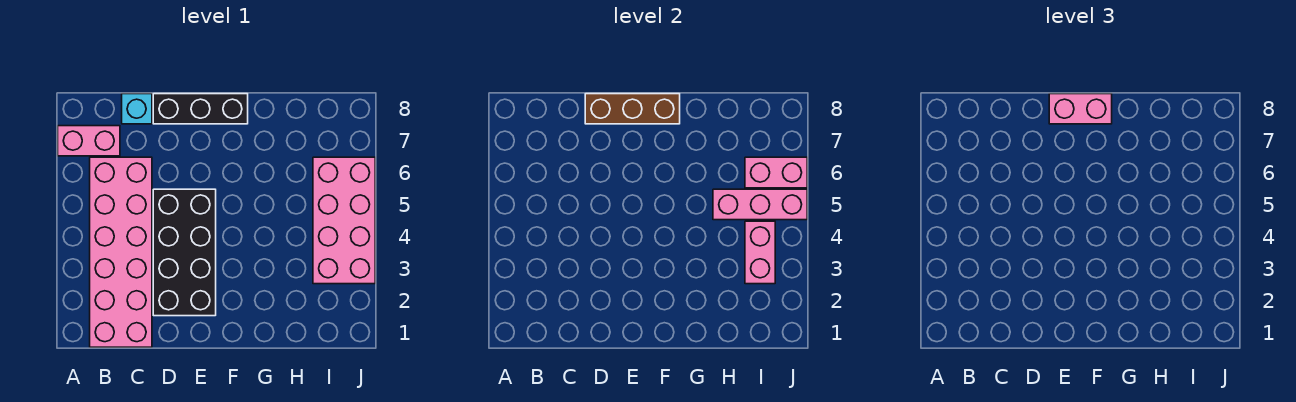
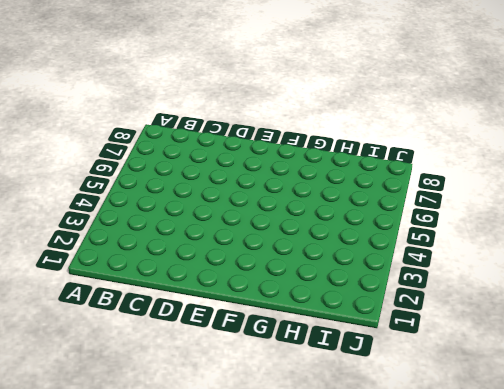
none -> pink 1x2 brick [58,126,120,156]
none -> pink 2x6 brick [90,157,152,347]

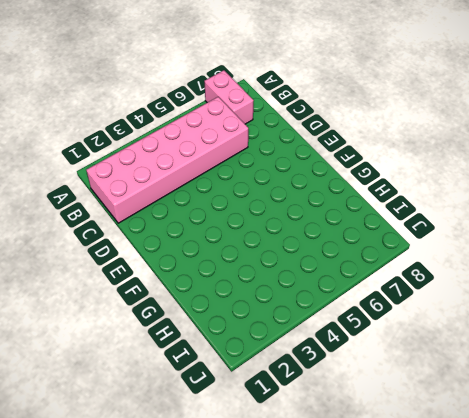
none -> cyan 1x1 brick [122,94,152,124]
none -> black 2x4 brick [153,189,216,316]

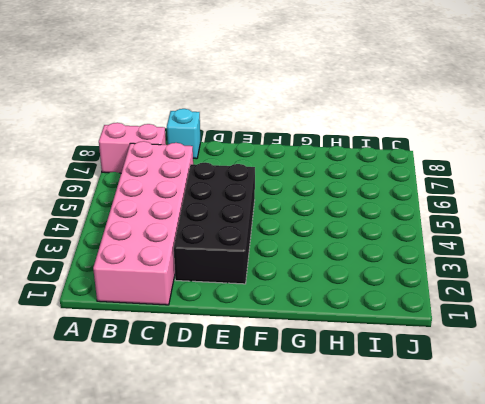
none -> black 1x3 brick [153,94,248,124]
none -> pink 2x4 brick [313,157,375,284]

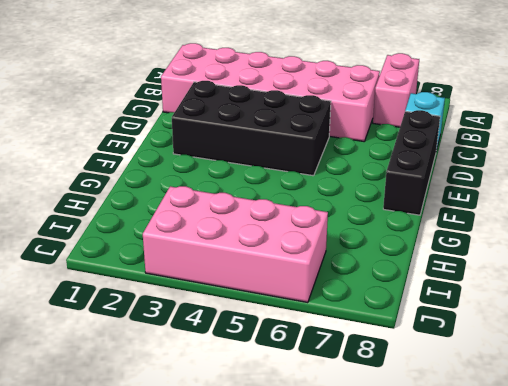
none -> brown 1x3 brick [585,94,680,124]
none -> pink 1x3 brick [713,189,807,220]

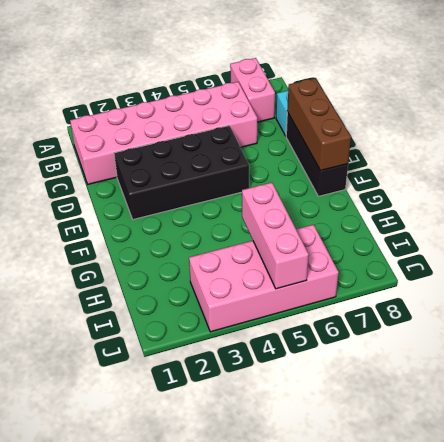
none -> pink 1x2 brick [745,221,775,284]
none -> pink 1x2 brick [745,157,807,188]

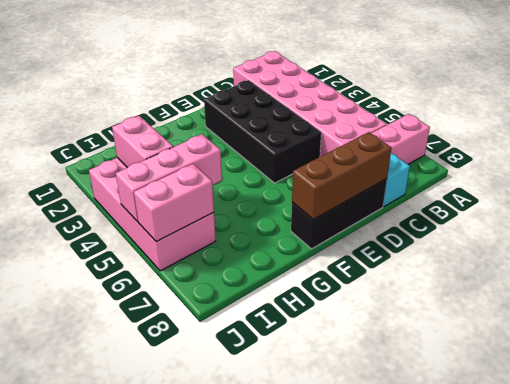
none -> pink 1x2 brick [1049,94,1112,124]

